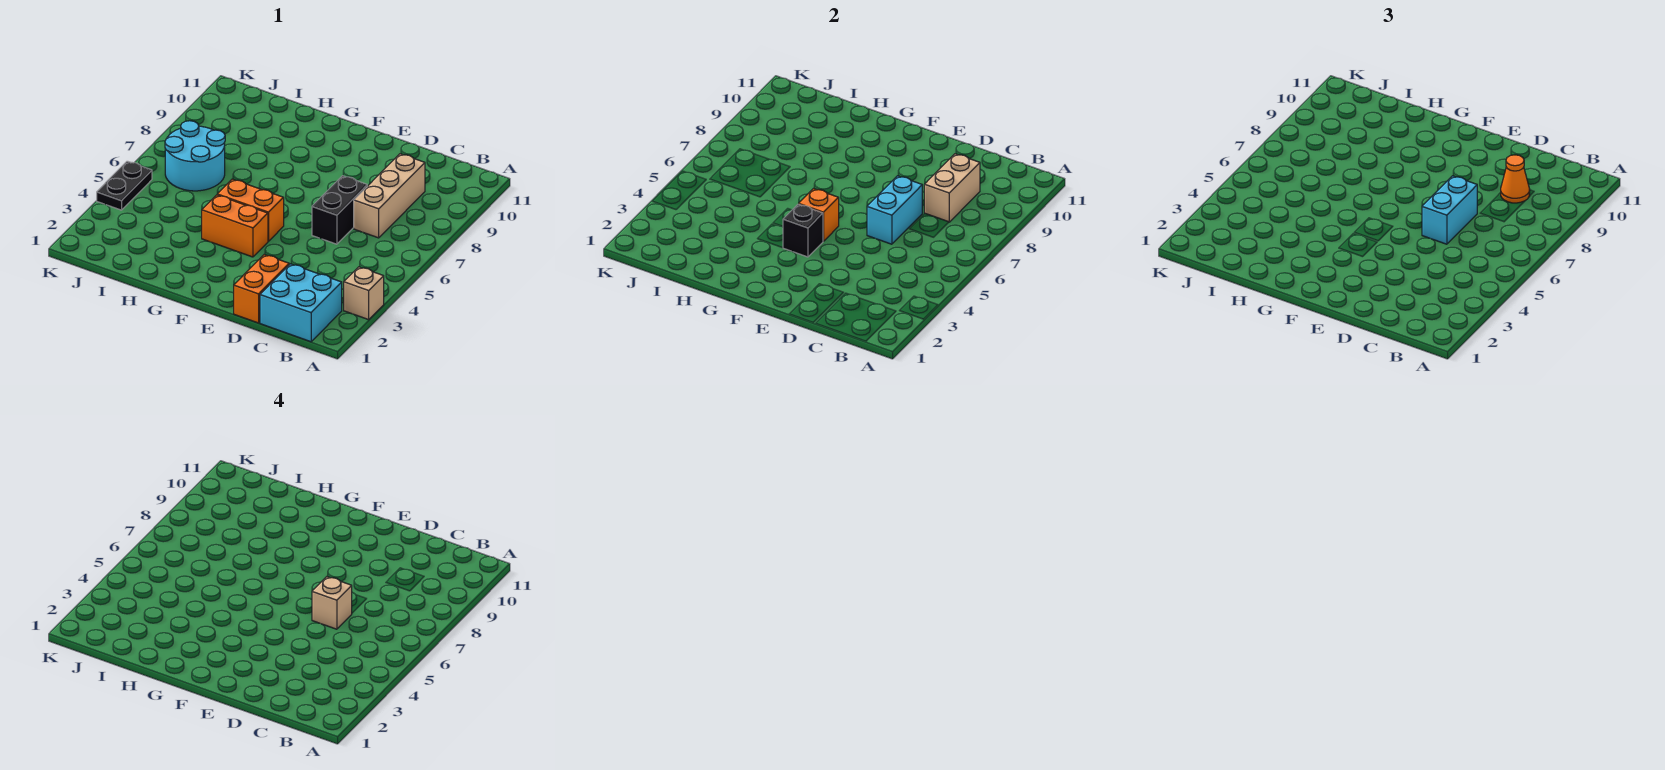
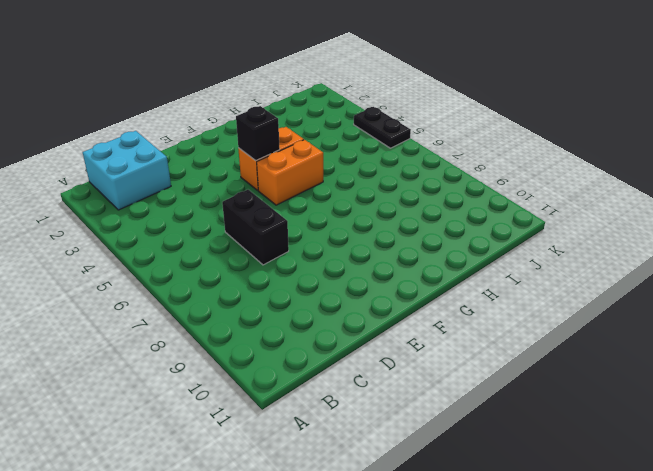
none -> tan 1x1 brick [344,267,384,320]
none -> tan 1x3 brick [354,154,425,238]
none -> orange 1x2 brick [234,255,289,323]

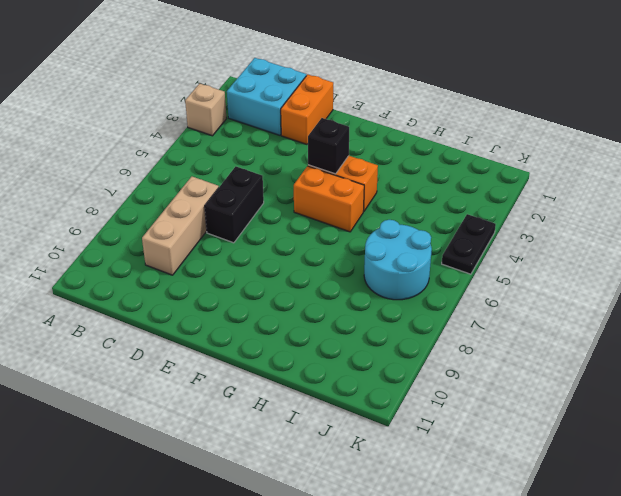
none -> tan 1x2 brick [924,154,980,222]
none -> cyan 1x2 brick [867,176,922,244]
none -> orange 1x1 brick [799,189,839,241]

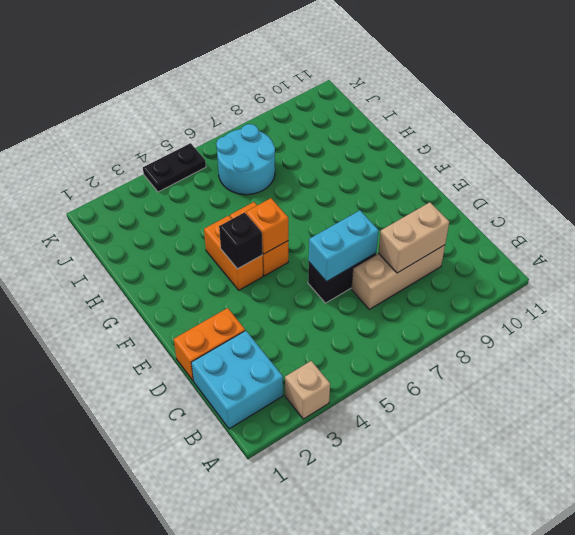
none -> orange 1x1 cone [1501,155,1530,203]
none -> cyan 1x2 brick [1422,176,1477,244]
none -> tan 1x1 brick [312,577,352,629]

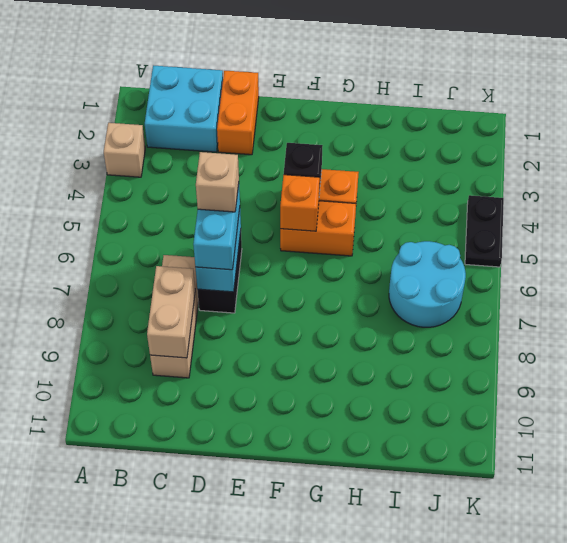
none -> orange 1x1 cone [1501,155,1530,203]

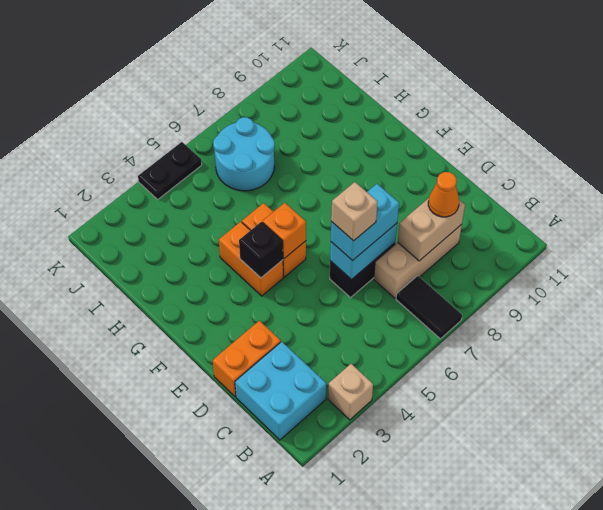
black 1x2 tile [396,276,462,339] -> none

